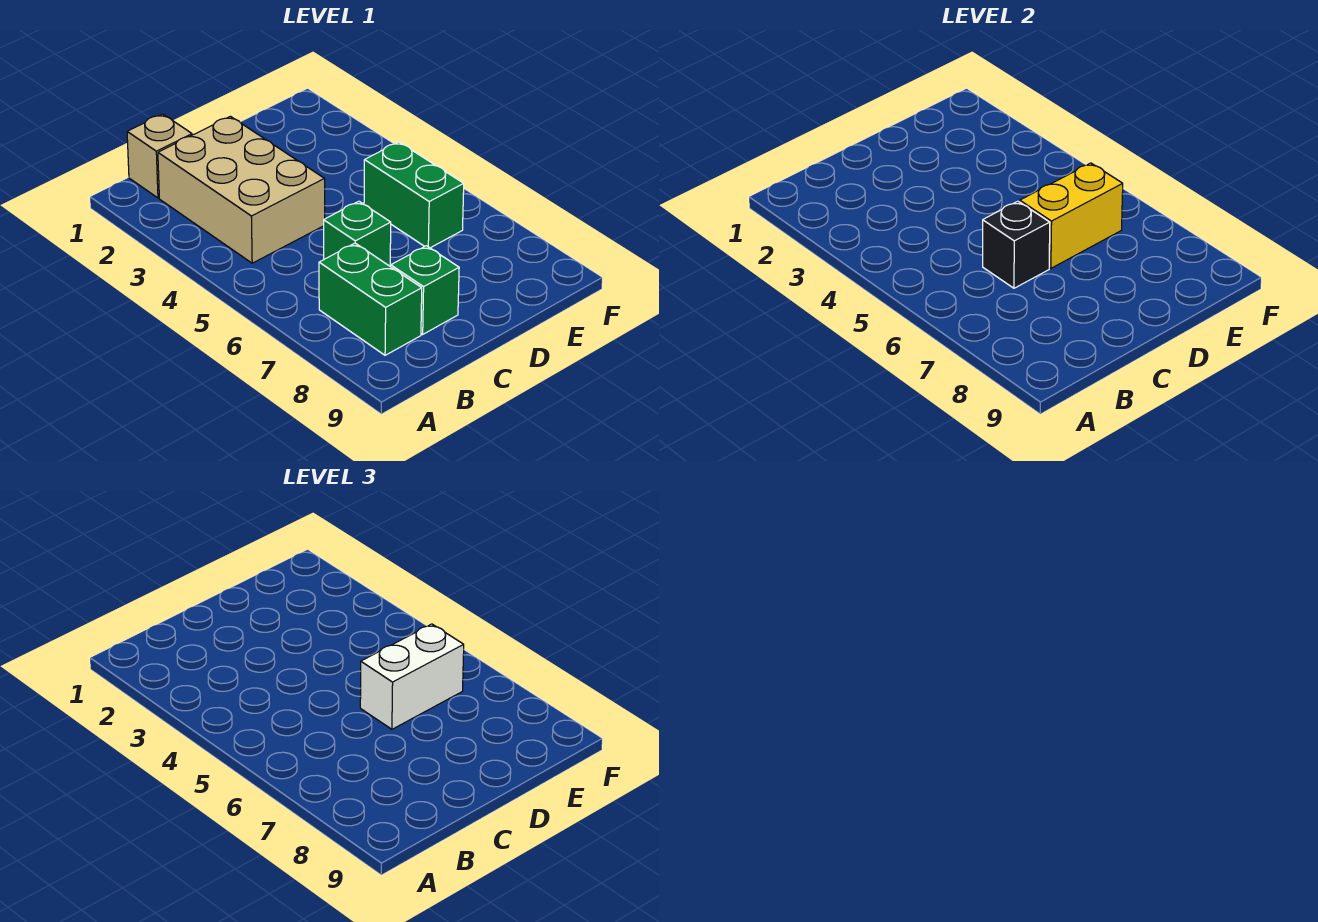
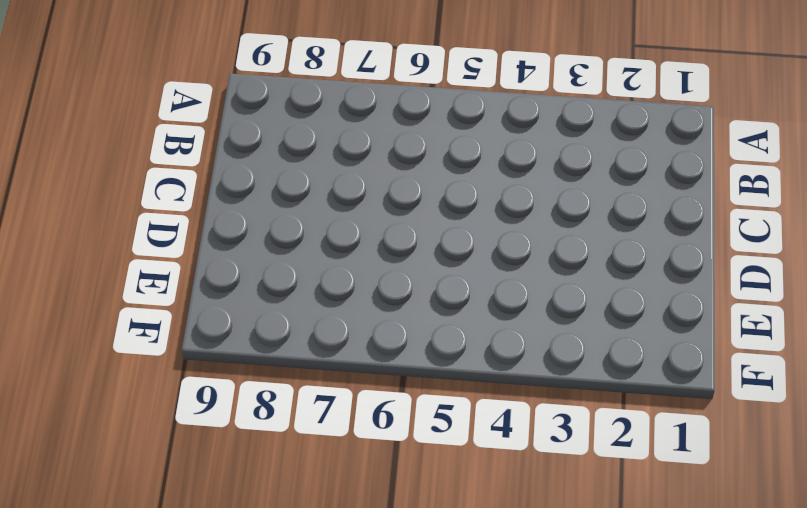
none -> tan 1x1 brick [127,114,192,198]
none -> tan 2x3 brick [158,116,325,263]

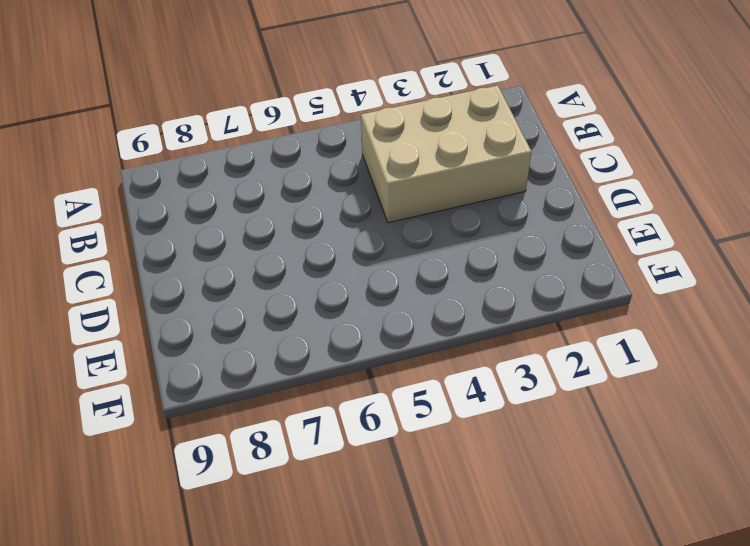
none -> tan 1x1 brick [127,114,192,198]
none -> green 1x2 brick [319,243,422,355]

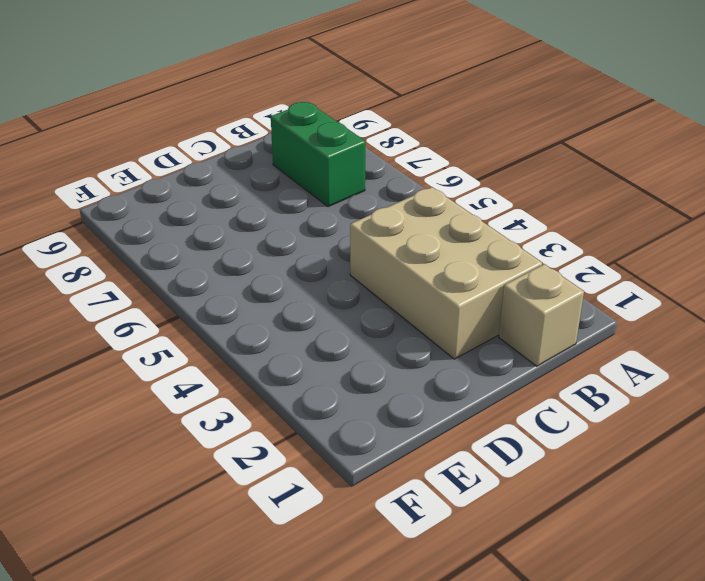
none -> green 1x1 brick [324,201,391,266]
none -> green 1x1 brick [390,246,459,334]

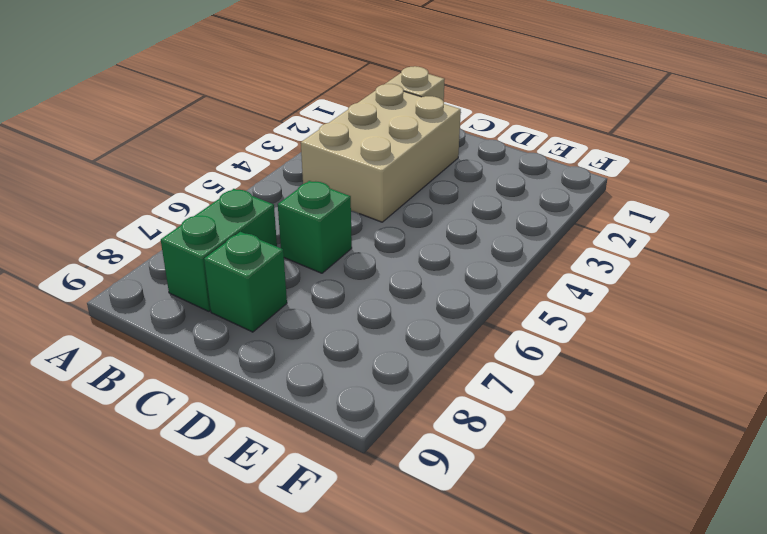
none -> green 1x2 brick [364,142,464,248]
none -> black 1x1 brick [983,201,1050,288]

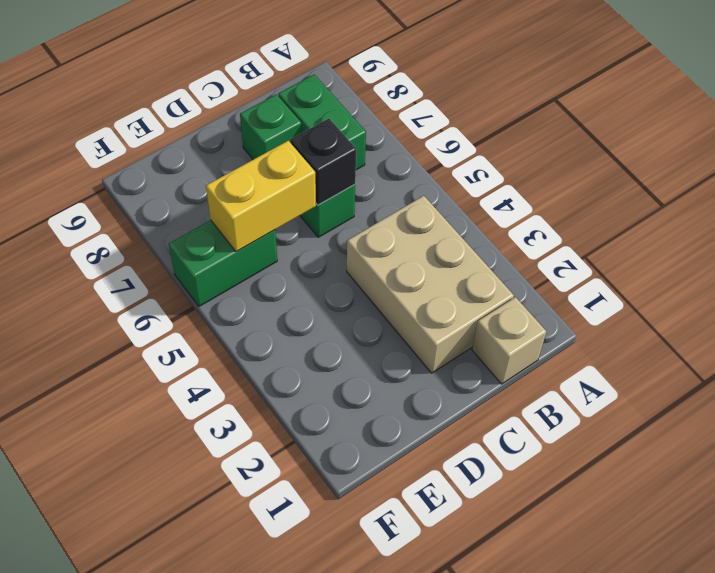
green 1x2 brick [169,220,277,306] -> green 1x2 brick turned to [364,142,464,248]
none -> white 1x2 brick [360,624,464,729]

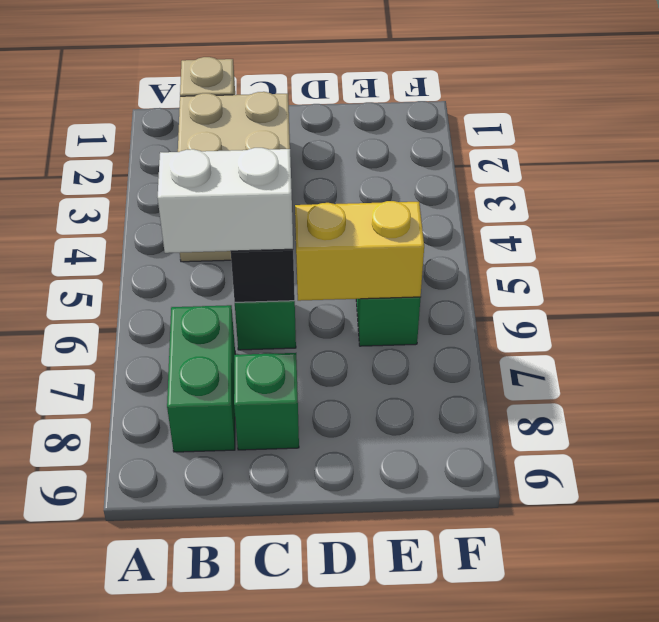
white 1x2 brick [158,148,293,253] -> white 1x2 brick moved to [360,624,464,729]

